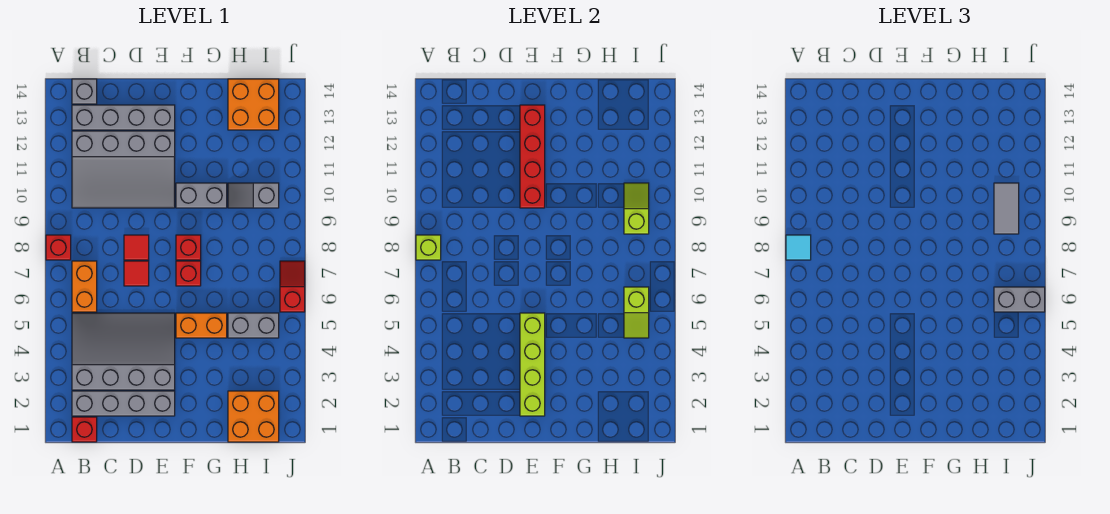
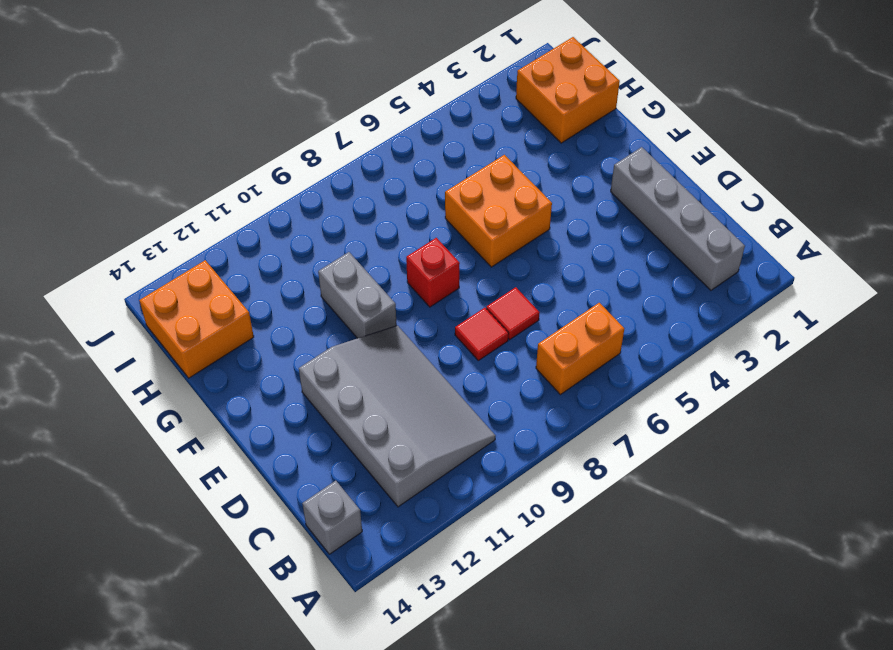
orange 2x2 brick [445,155,552,267] -> orange 1x2 brick [176,313,227,338]
none -> red 1x1 brick [46,235,71,260]
none -> red 1x1 brick [72,417,97,442]
none -> grey 3x4 slope [72,313,175,390]

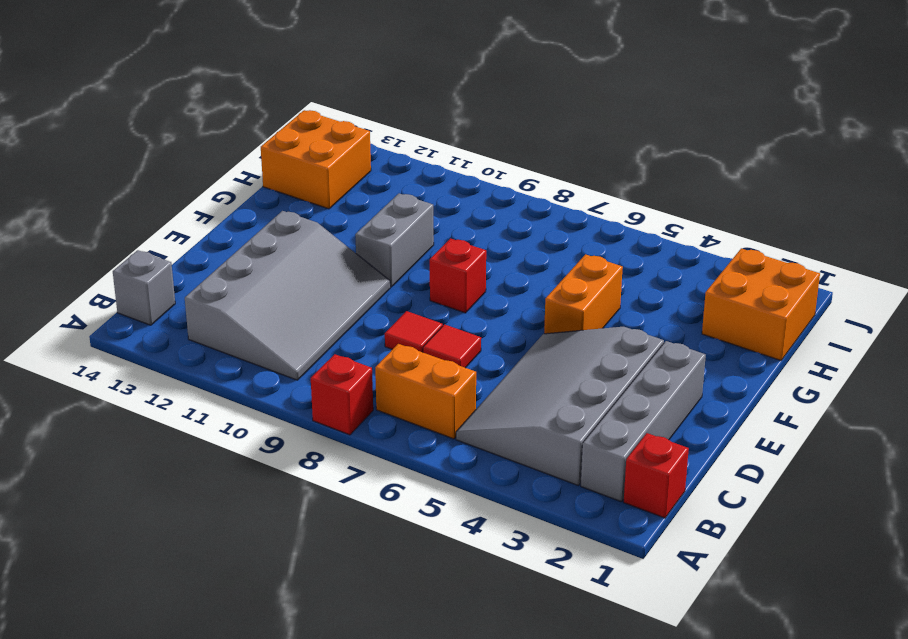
none -> grey 1x4 brick [72,105,175,130]
none -> red 1x1 brick [176,261,201,286]
none -> grey 1x2 brick [228,313,279,338]

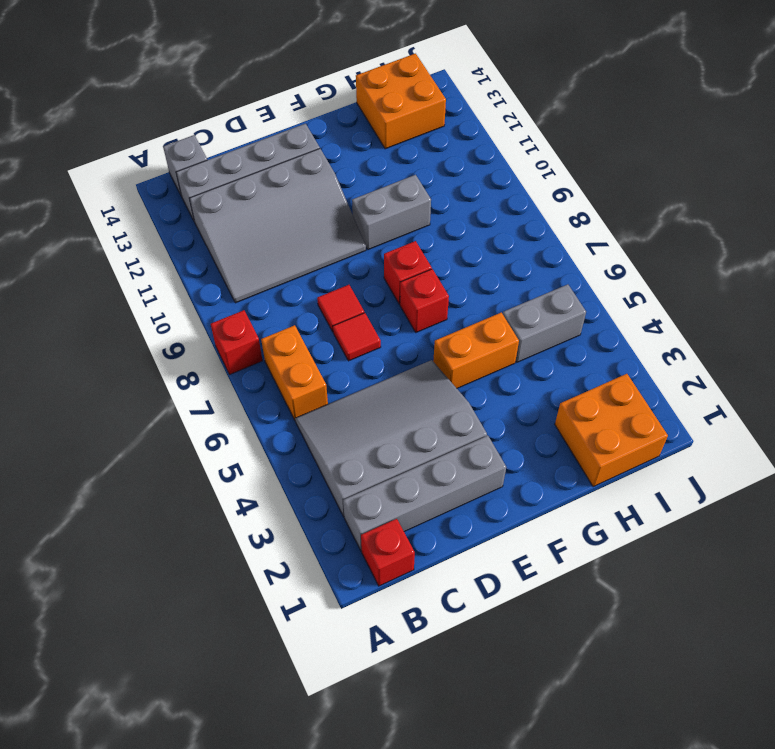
none -> grey 1x2 slope [228,183,279,208]
none -> red 1x2 slope [280,261,305,312]
none -> lime 1x1 brick [416,235,441,260]

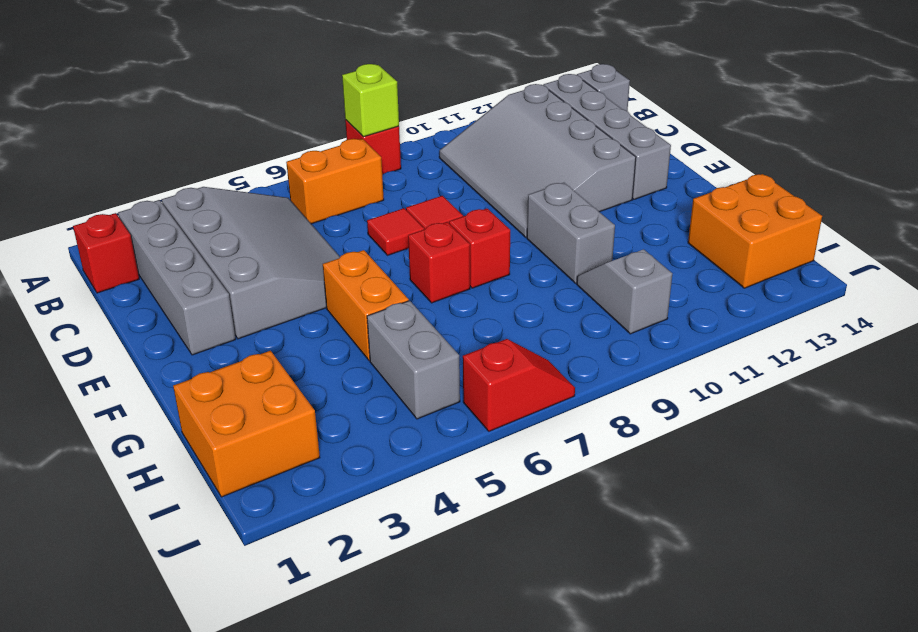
none -> lime 1x4 brick [520,313,545,416]
none -> red 1x4 brick [520,105,545,208]
none -> lime 1x2 slope [624,287,649,338]

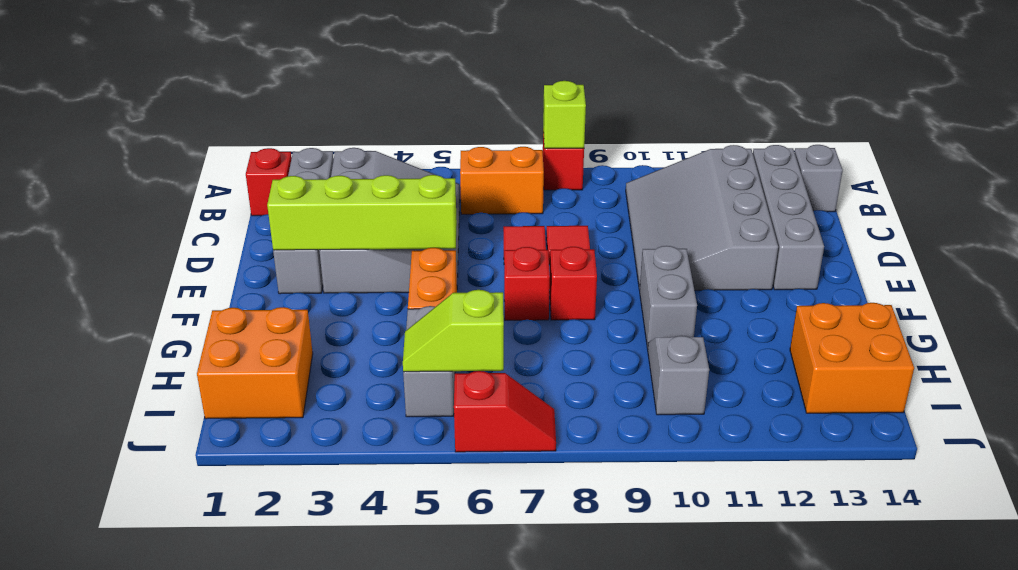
none -> red 1x4 brick [520,105,545,208]
none -> lime 1x2 slope [624,183,649,234]
none -> cyan 1x1 tile [786,235,811,260]

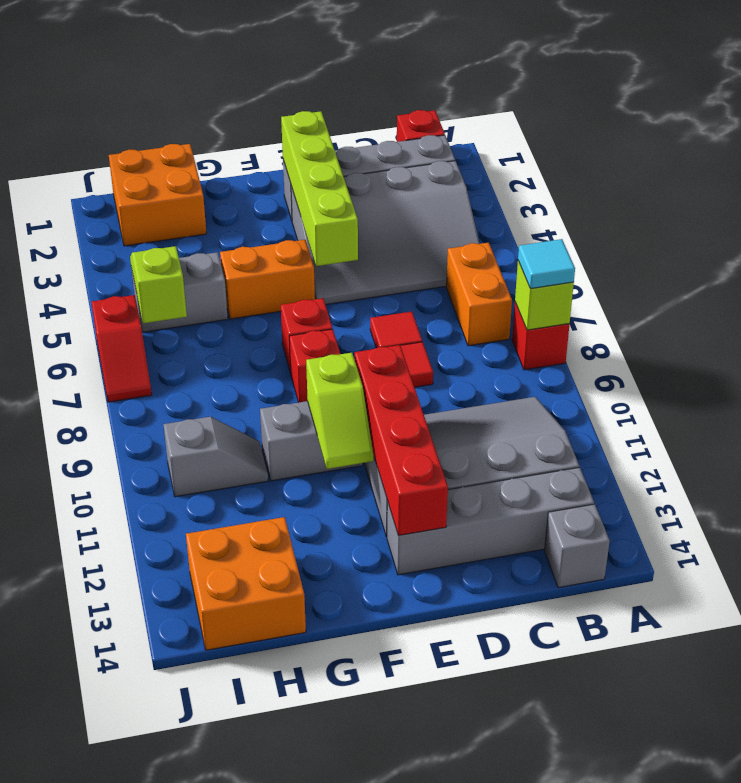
lime 1x2 slope [306,353,373,469] -> lime 1x2 slope moved to [624,183,649,234]
none -> grey 1x2 brick [994,287,1045,312]
none -> grey 1x2 tile [994,183,1019,234]

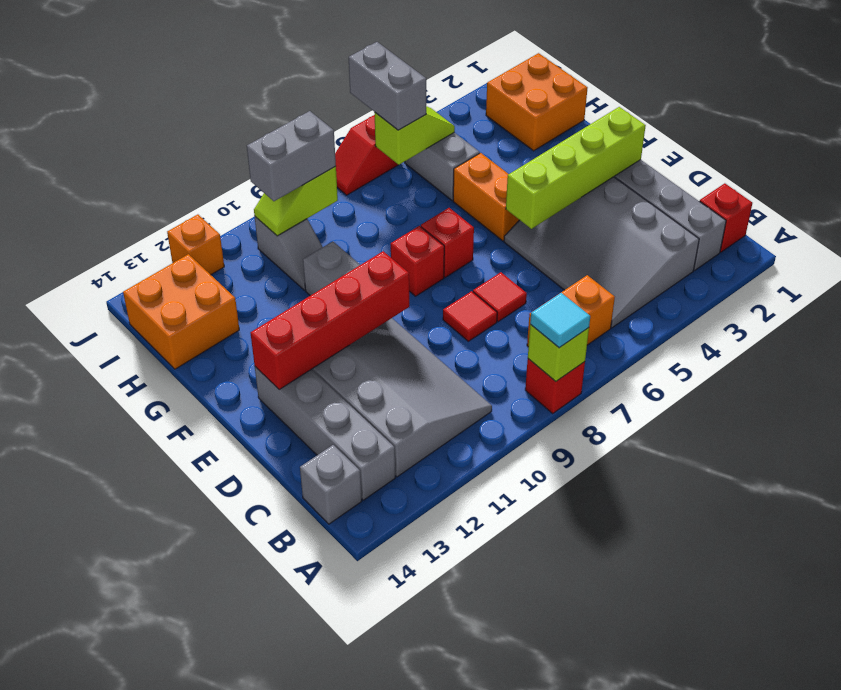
grey 1x2 brick [247,111,336,201] -> grey 1x2 tile [994,183,1019,234]
orange 1x1 brick [167,214,224,275] -> none

